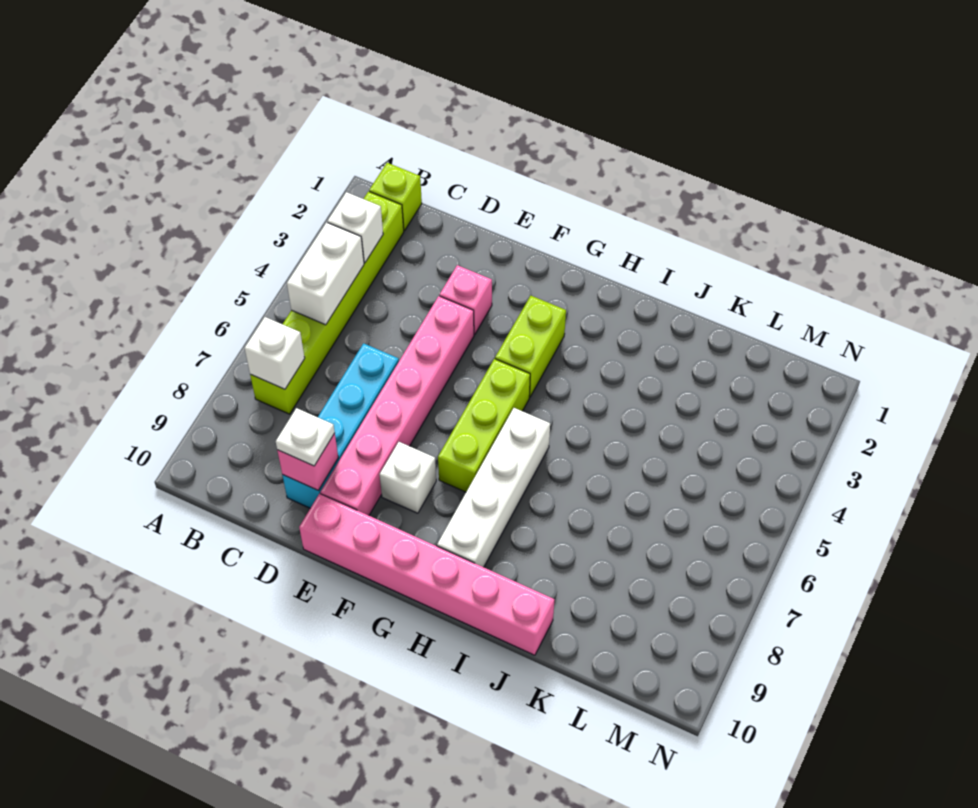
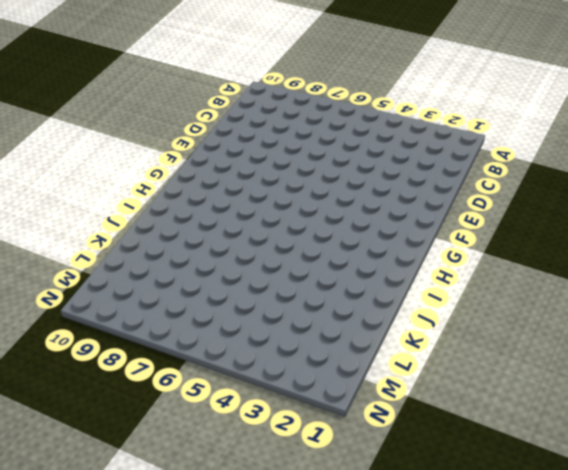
none -> lime 1x1 brick [369,163,422,231]
none -> lime 1x6 brick [250,192,404,414]
none -> cyan 1x4 brick [282,343,399,508]

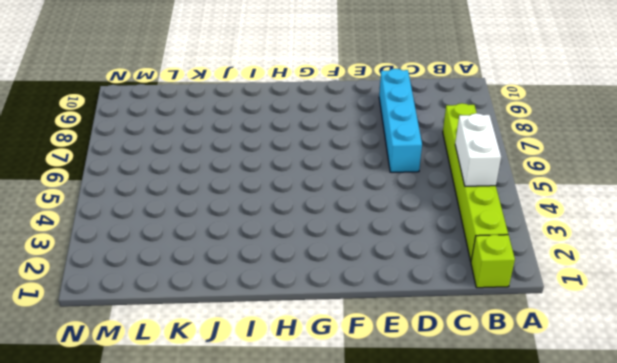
none -> pink 1x1 brick [439,265,492,335]
none -> pink 1x6 brick [321,296,474,515]
none -> pink 1x6 brick [299,494,554,655]

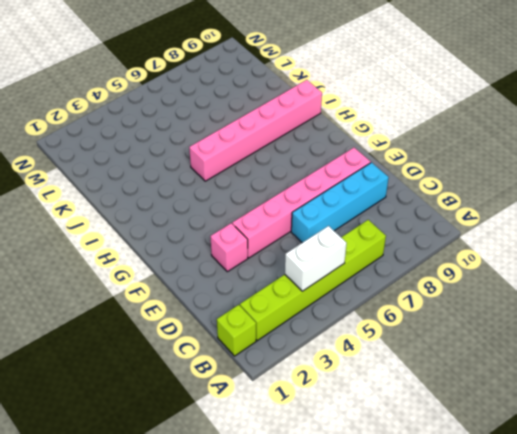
pink 1x6 brick [189,80,322,181] -> pink 1x6 brick turned to [299,494,554,655]
none -> white 1x1 brick [380,442,436,513]
none -> lime 1x2 brick [495,296,566,397]
none -> lime 1x3 brick [438,359,530,492]

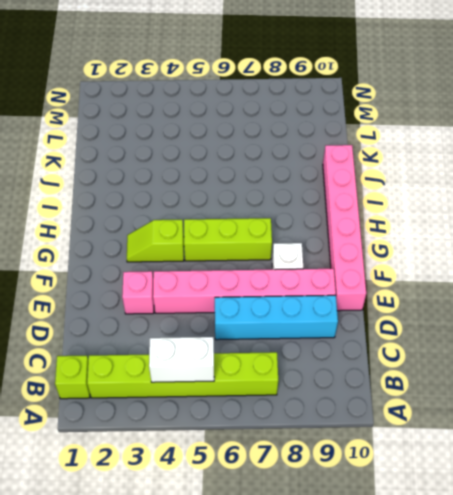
lime 1x2 slope [127,220,184,262] -> lime 1x2 brick [495,296,566,397]
none -> white 1x4 brick [437,408,550,567]
none -> white 1x1 brick [328,192,383,263]
none -> white 1x1 brick [245,317,305,389]

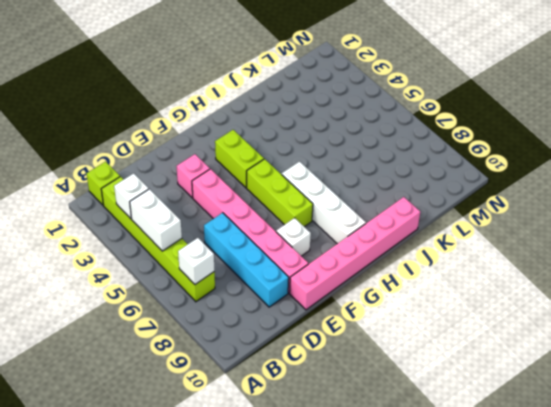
none -> pink 1x1 brick [277,433,338,491]
none -> white 1x1 plate [276,408,335,466]

